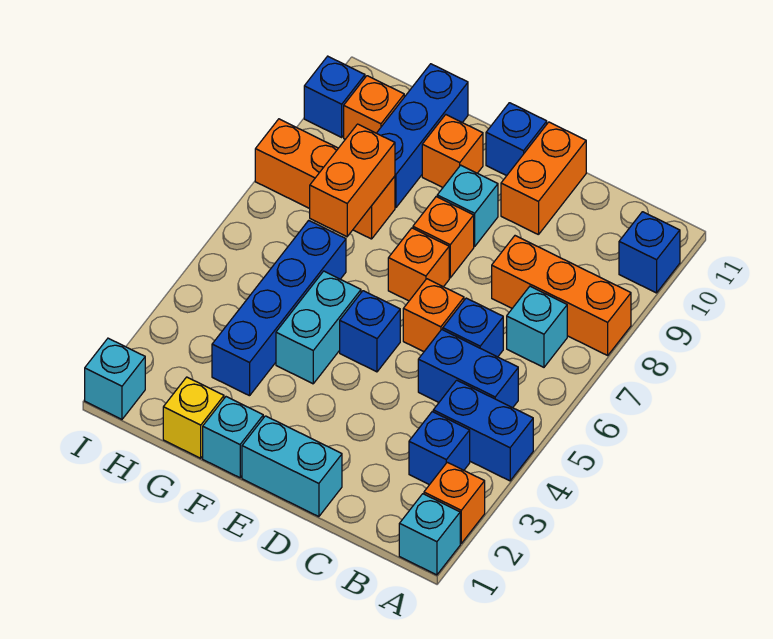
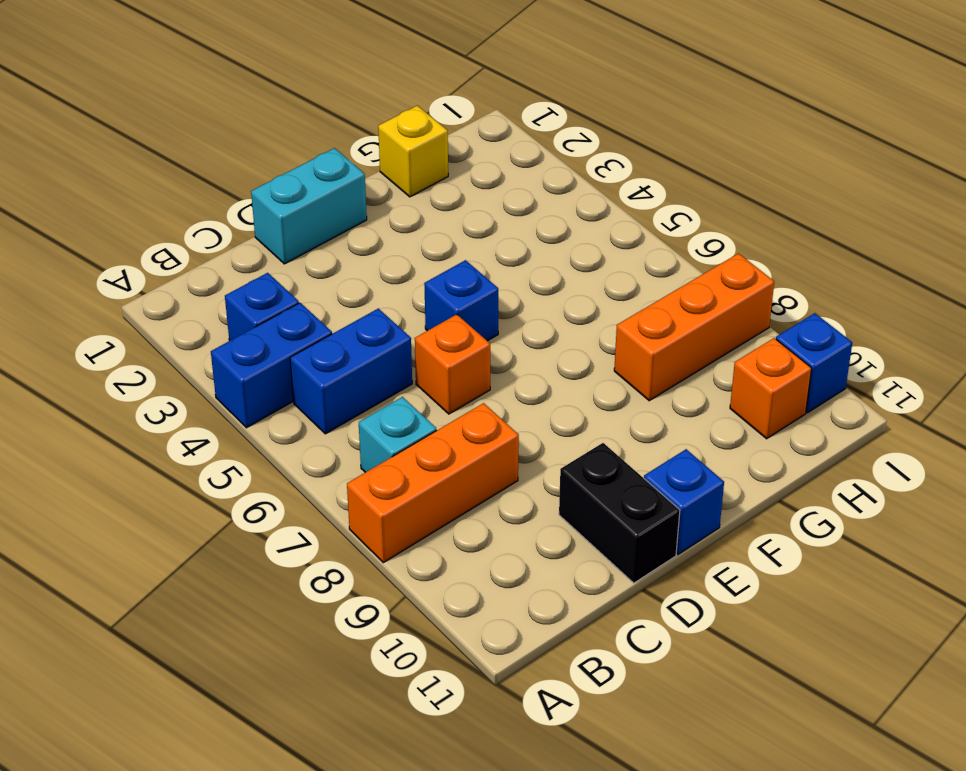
black 1x2 brick [559,443,680,583] -> orange 1x2 brick [501,122,586,235]
none -> cyan 1x1 brick [399,494,460,575]
none -> orange 1x1 brick [424,462,485,543]
none -> blue 1x1 brick [619,212,680,293]

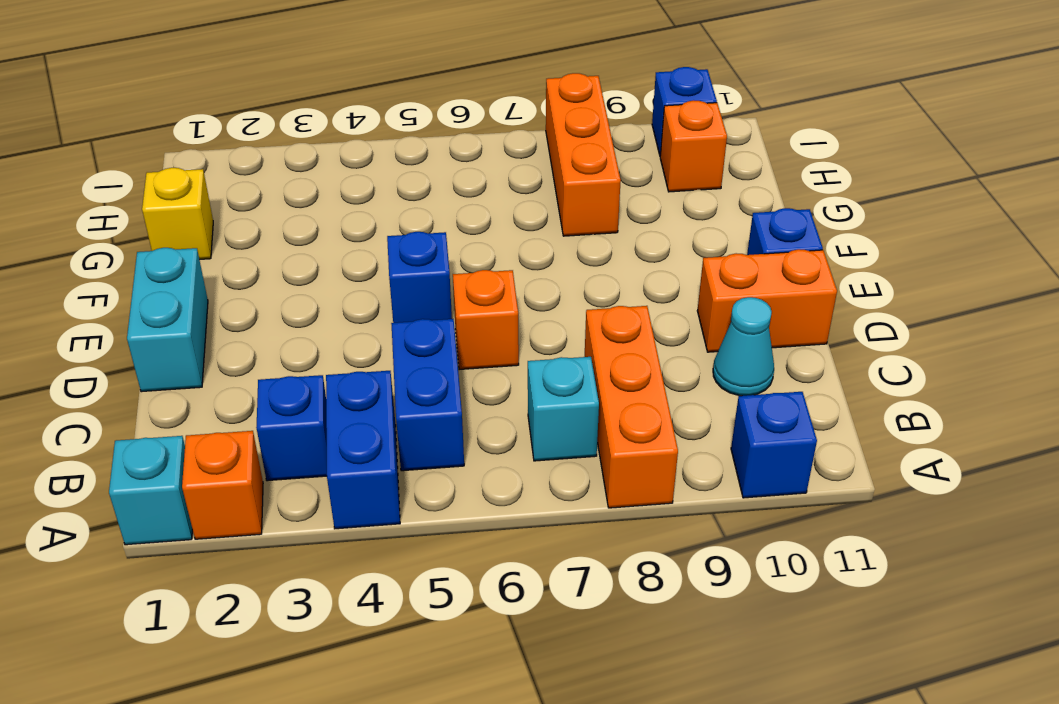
cyan 1x1 cone [713,297,774,396] -> none
none -> blue 1x1 brick [443,298,503,357]
none -> orange 1x1 brick [388,228,449,301]
none -> orange 1x1 brick [413,197,474,278]

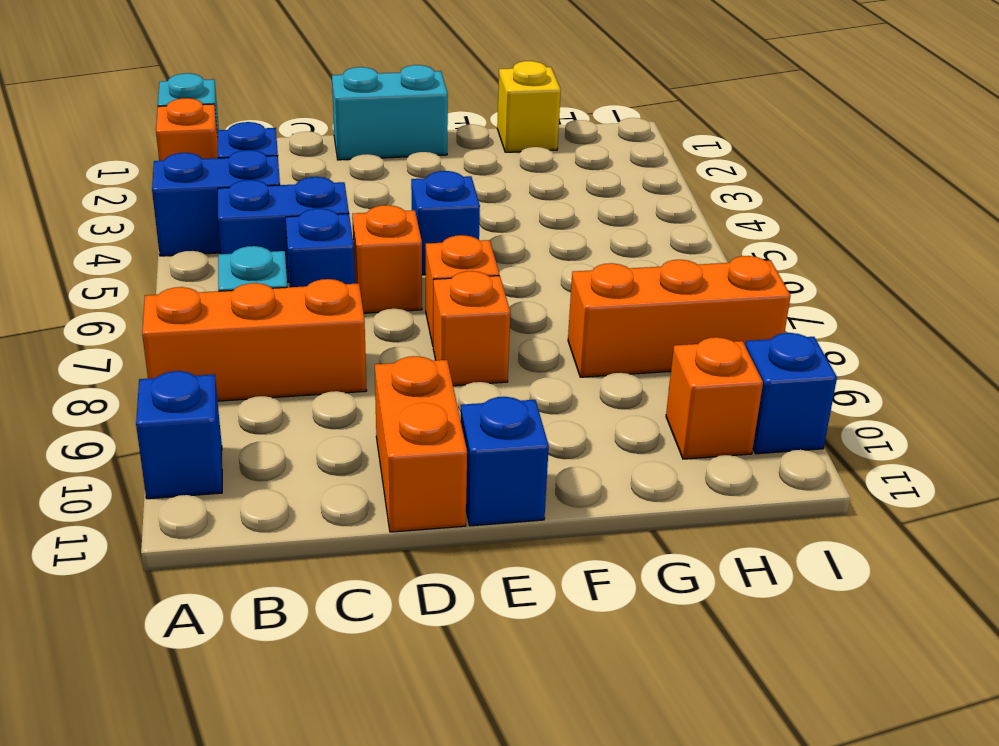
none -> cyan 1x1 brick [437,165,498,246]
none -> cyan 1x1 brick [203,397,263,478]
none -> cyan 1x2 brick [276,271,361,384]

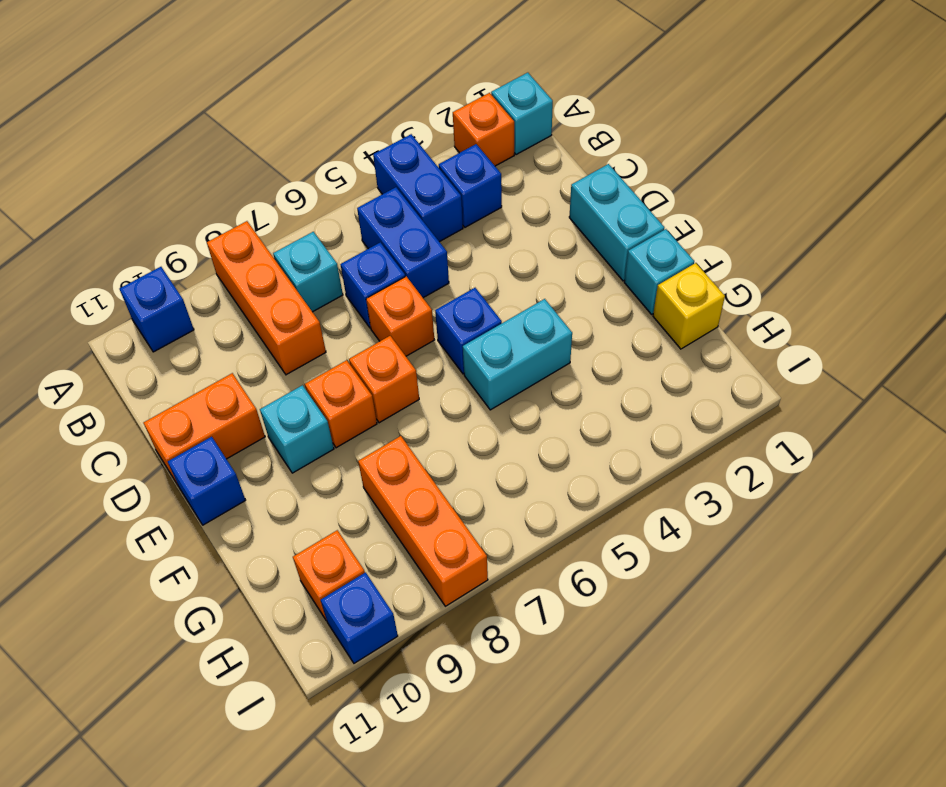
none -> orange 1x1 brick [422,115,483,187]
none -> blue 1x4 brick [212,220,346,396]
none -> blue 1x3 brick [377,64,468,208]

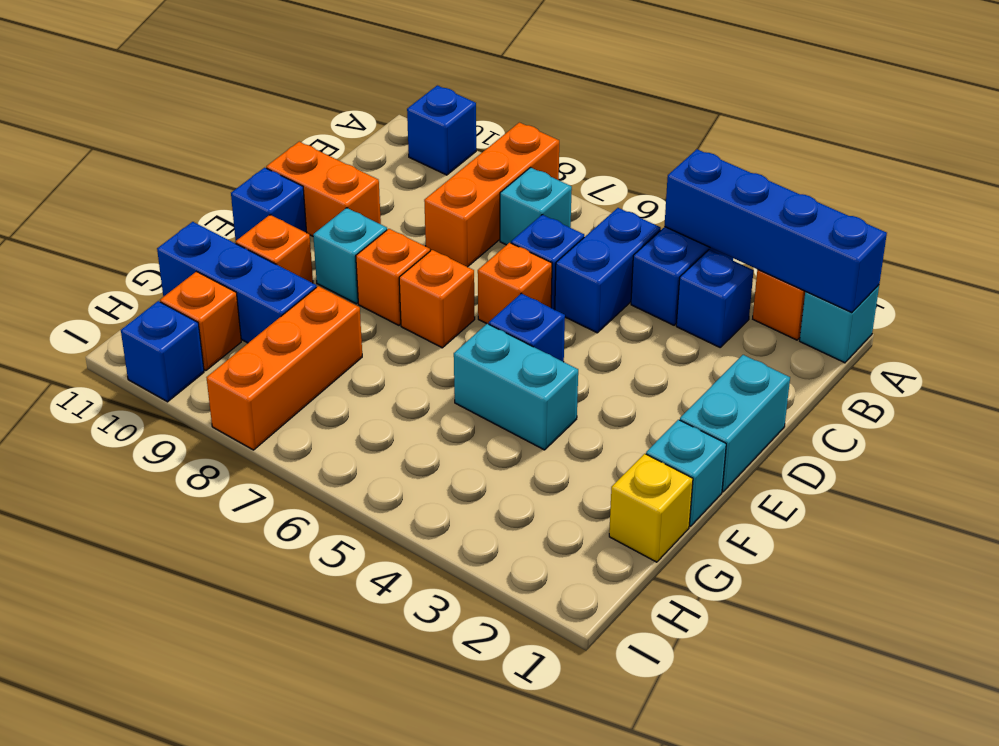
blue 1x4 brick [664,149,887,313] -> blue 1x4 brick moved to [212,220,346,396]
none -> cyan 1x1 brick [85,338,145,419]
none -> orange 1x2 brick [310,124,395,237]

